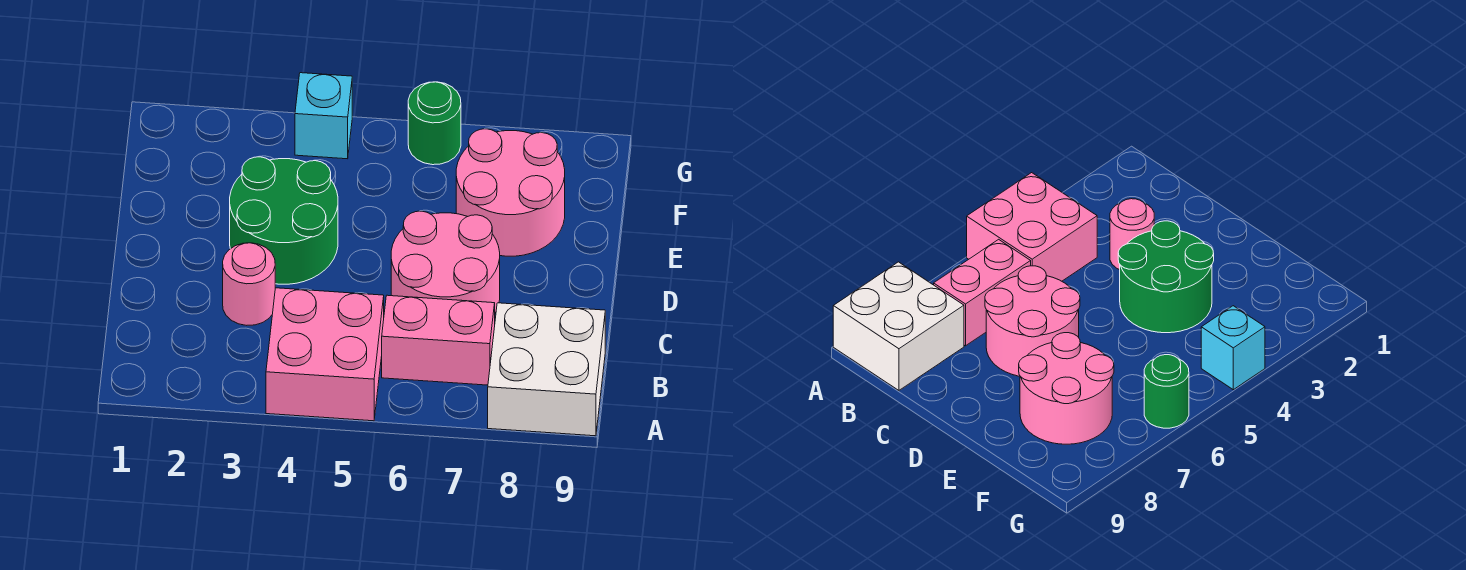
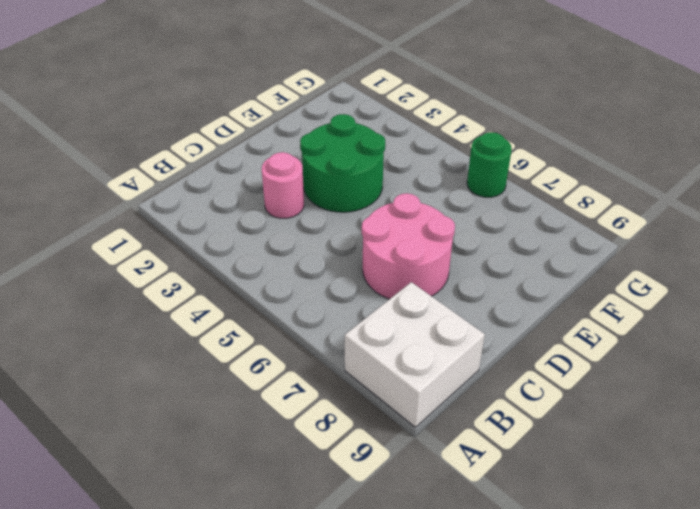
none -> pink 2x2 brick [266,288,384,421]
none -> pink 1x2 brick [382,295,495,385]

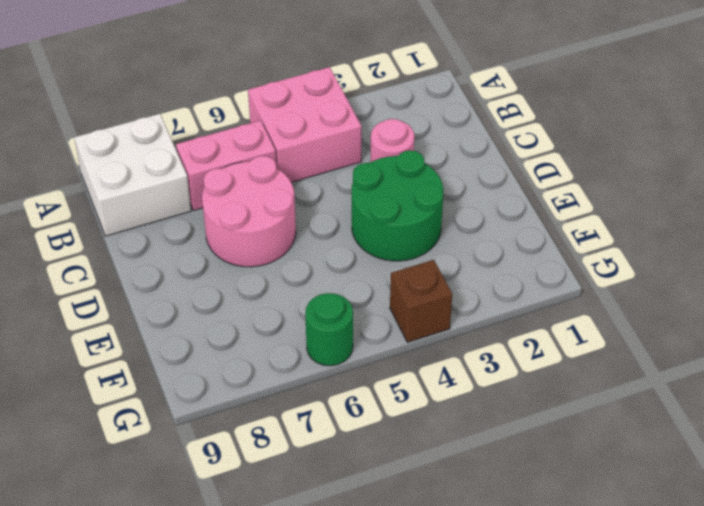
brown 1x1 brick [390,260,452,342] -> cyan 1x1 brick [295,73,352,159]
none -> pink 2x2 round brick [456,129,565,256]

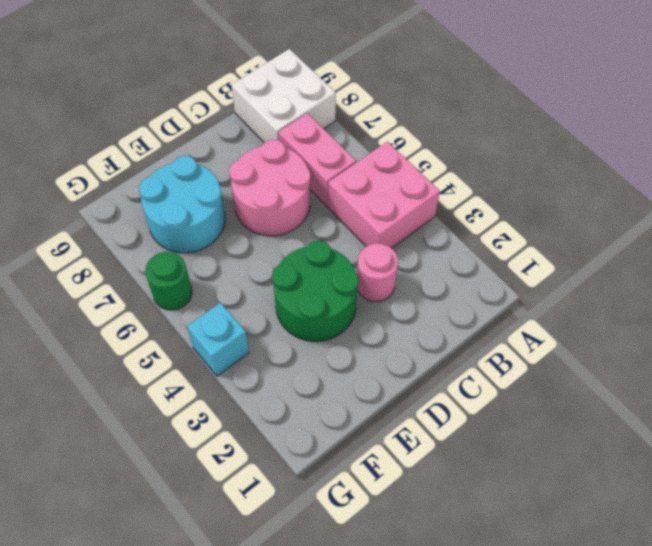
cyan 2x2 round brick [139,156,225,253] -> pink 2x2 round brick [456,129,565,256]

